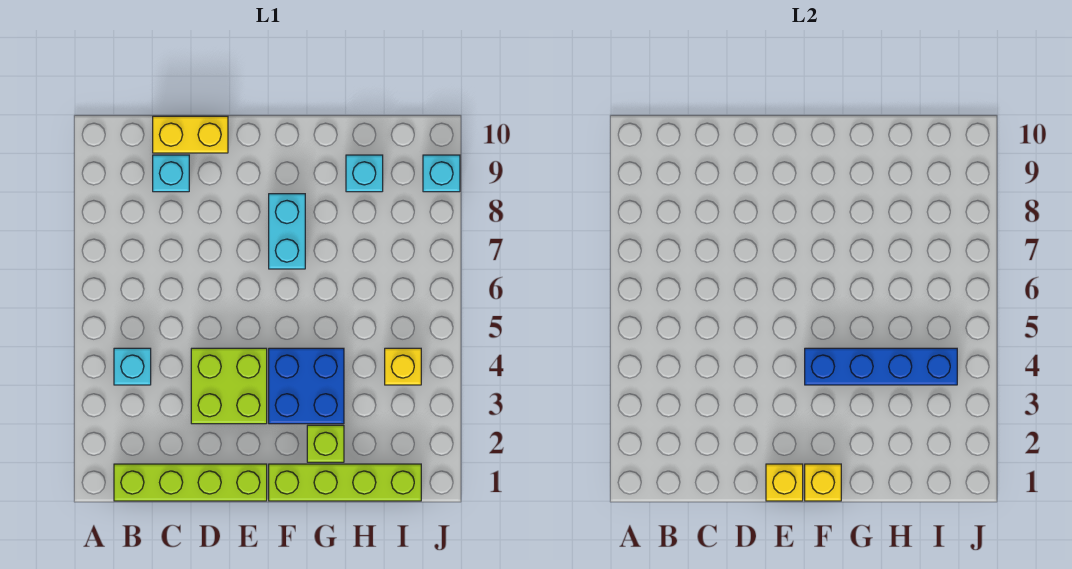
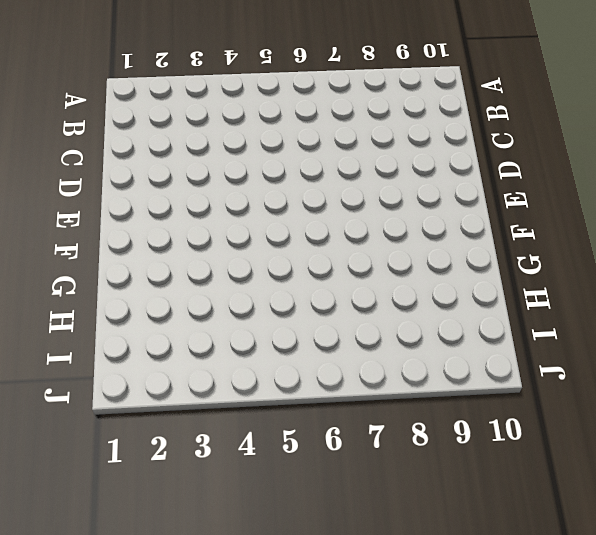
none -> lime 1x4 brick [114,464,267,501]
none -> cyan 1x1 brick [114,348,151,385]
none -> cyan 1x1 brick [153,155,189,192]

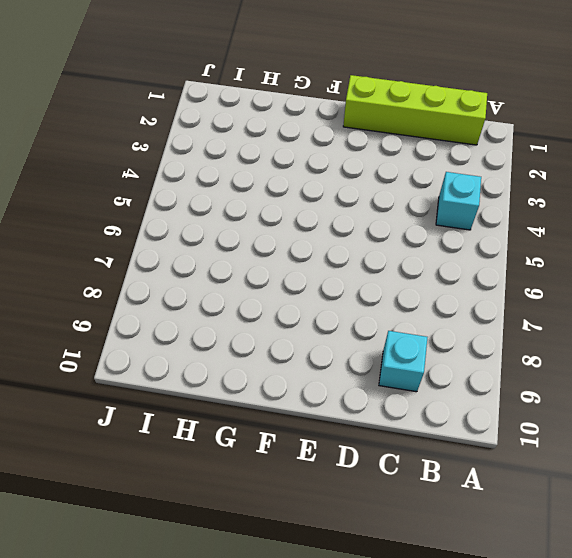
none -> yellow 1x2 brick [153,116,228,153]
none -> lime 2x2 brick [191,348,267,424]
none -> lime 1x4 brick [269,464,421,501]

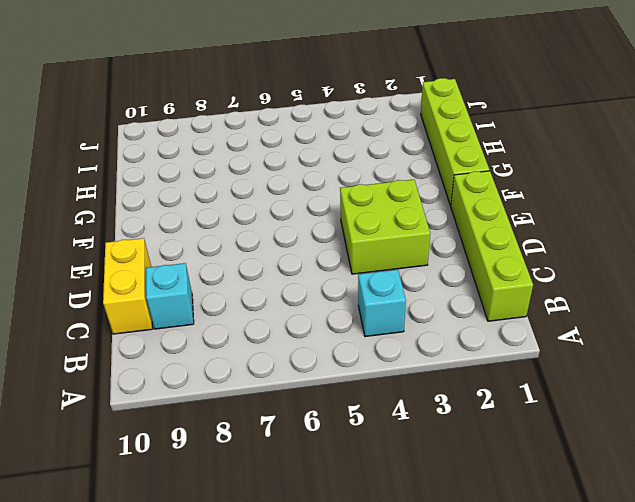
none -> blue 2x2 brick [269,348,344,424]
none -> cyan 1x2 brick [269,194,305,269]
none -> lime 1x1 brick [307,425,344,462]

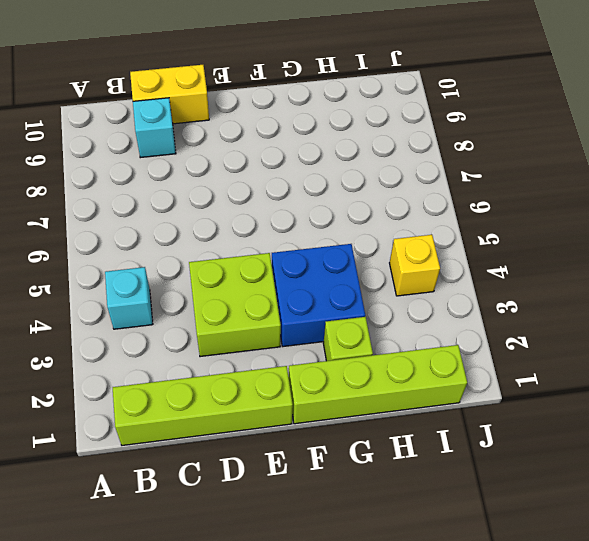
none -> cyan 1x2 brick [269,194,305,269]
none -> cyan 1x1 brick [346,155,383,192]
none -> cyan 1x1 brick [423,155,460,192]

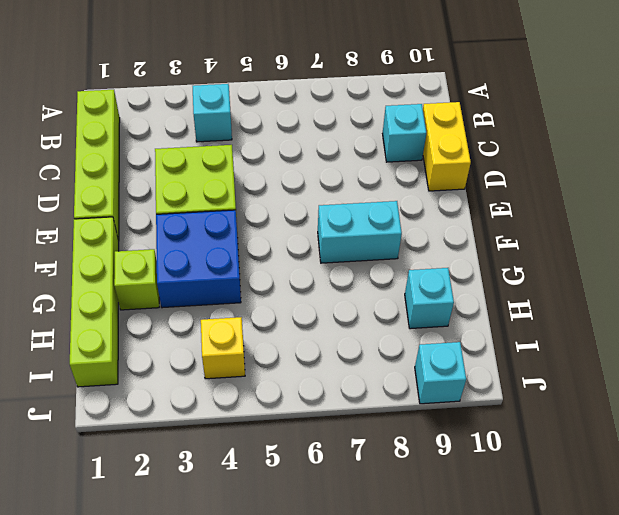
none -> yellow 1x1 brick [766,464,803,501]
none -> yellow 1x1 brick [805,464,841,501]
none -> blue 1x4 brick [805,348,957,385]

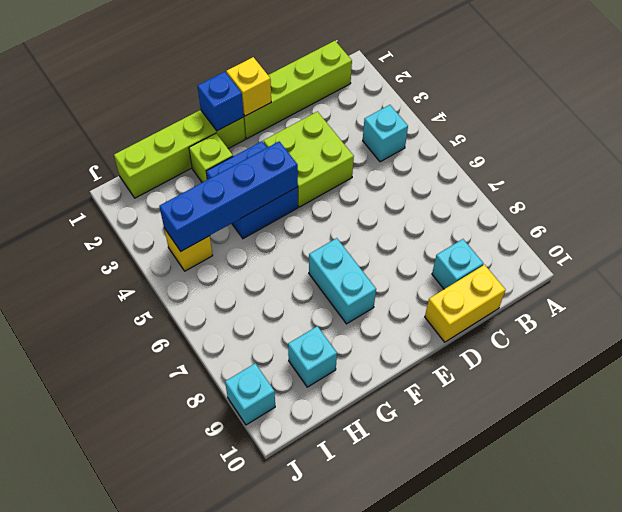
blue 1x1 brick [197,72,244,131] -> yellow 1x1 brick [805,464,841,501]

